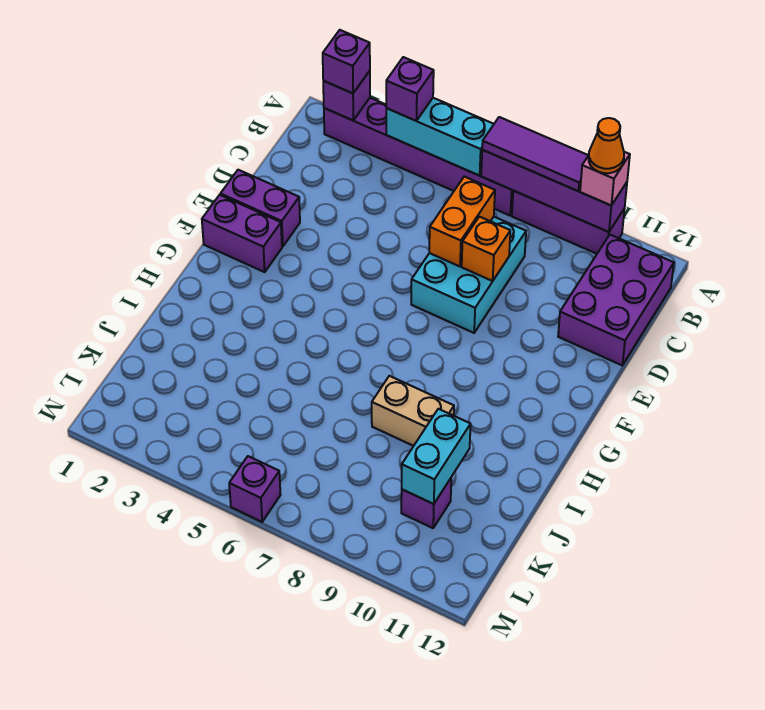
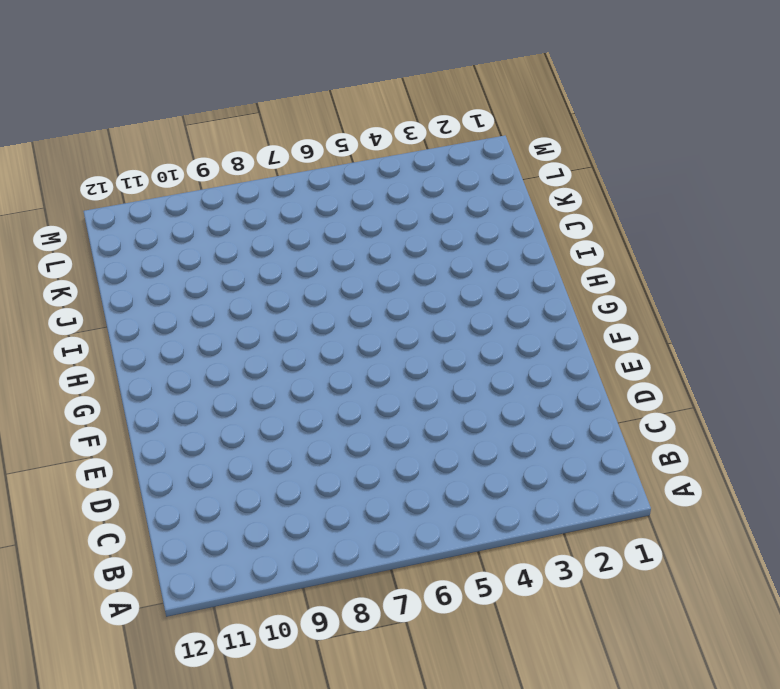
none -> purple 1x6 brick [324,98,513,216]
none -> purple 1x3 brick [512,191,625,254]
none -> purple 2x3 brick [558,235,674,365]

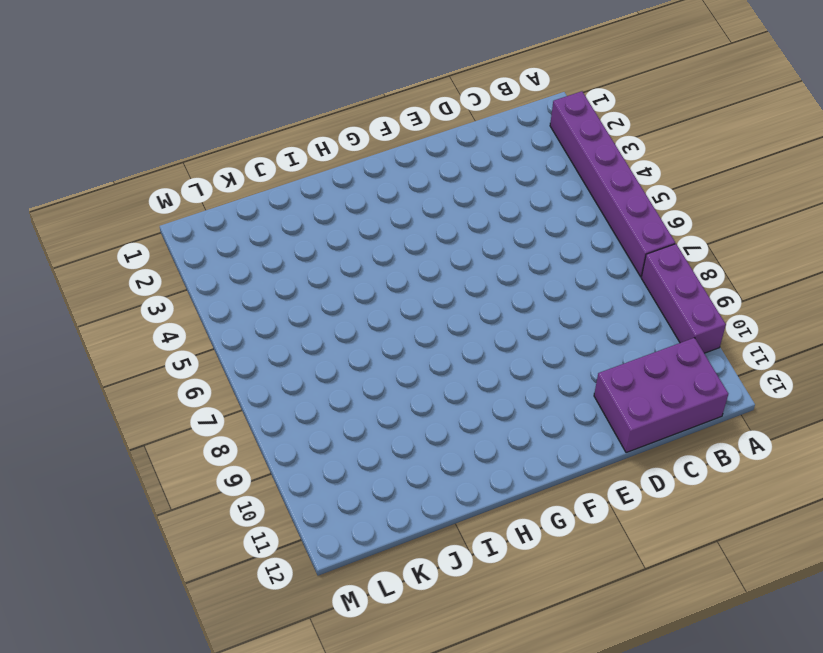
none -> cyan 2x3 brick [411,217,526,333]
none -> purple 1x2 brick [220,170,300,247]
none -> purple 1x2 brick [202,195,282,272]

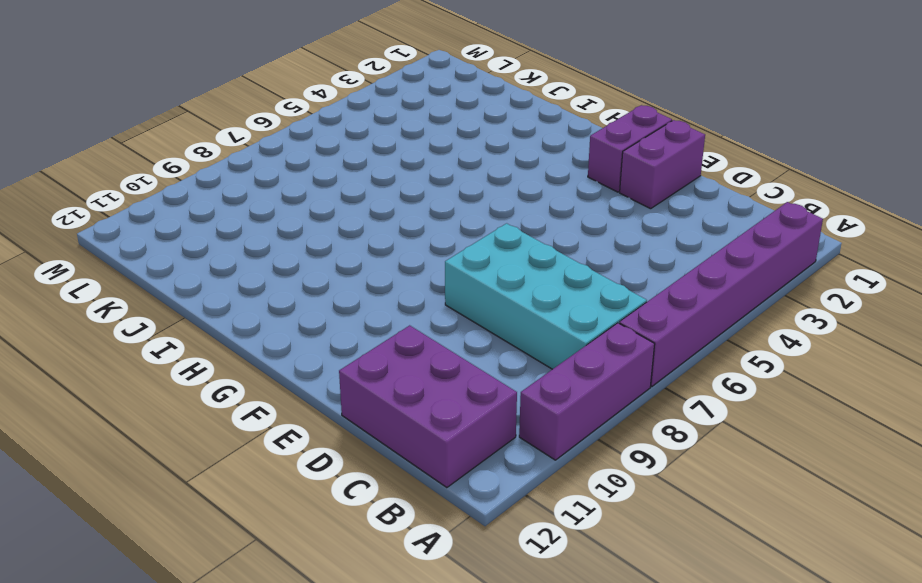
cyan 2x4 brick [445,223,647,369] -> cyan 2x3 brick [411,217,526,333]
none -> tan 1x2 brick [372,376,454,446]
none -> purple 1x1 brick [401,478,451,528]
none -> purple 1x1 brick [229,456,280,522]

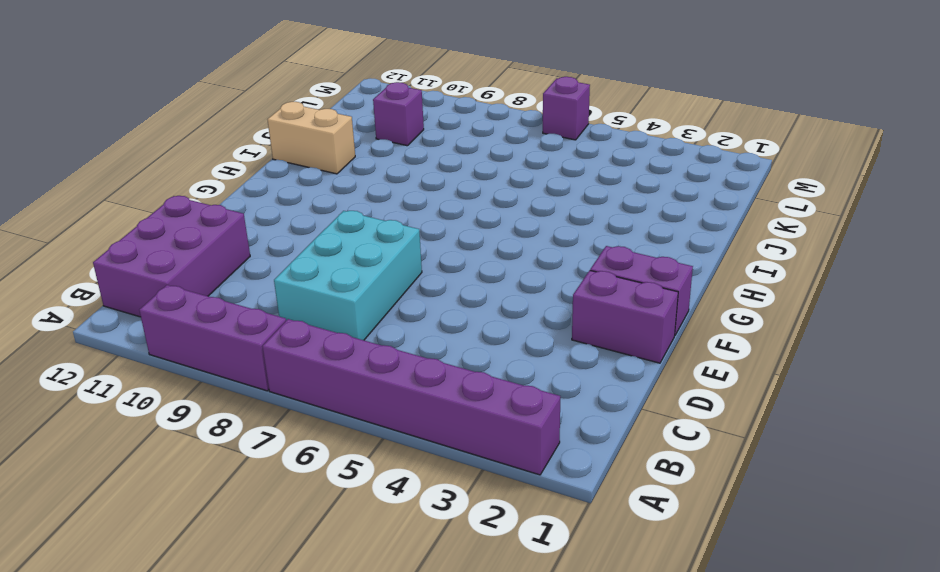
tan 1x2 brick [267,102,355,174] -> tan 1x2 brick moved to [372,376,454,446]
none -> purple 1x1 brick [323,71,370,120]
none -> cyan 1x3 brick [386,98,494,175]
none -> purple 1x4 brick [481,150,627,232]

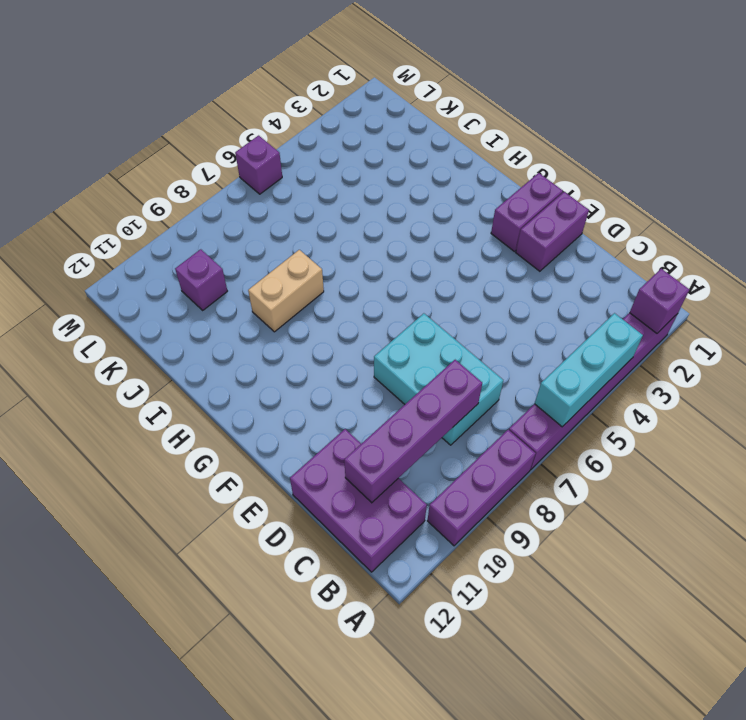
purple 1x4 brick [344,360,482,503] -> purple 1x4 brick moved to [481,150,627,232]
none -> orange 1x2 brick [429,177,495,266]
none -> orange 1x1 brick [462,217,510,281]
none -> cyan 1x2 brick [402,409,471,504]

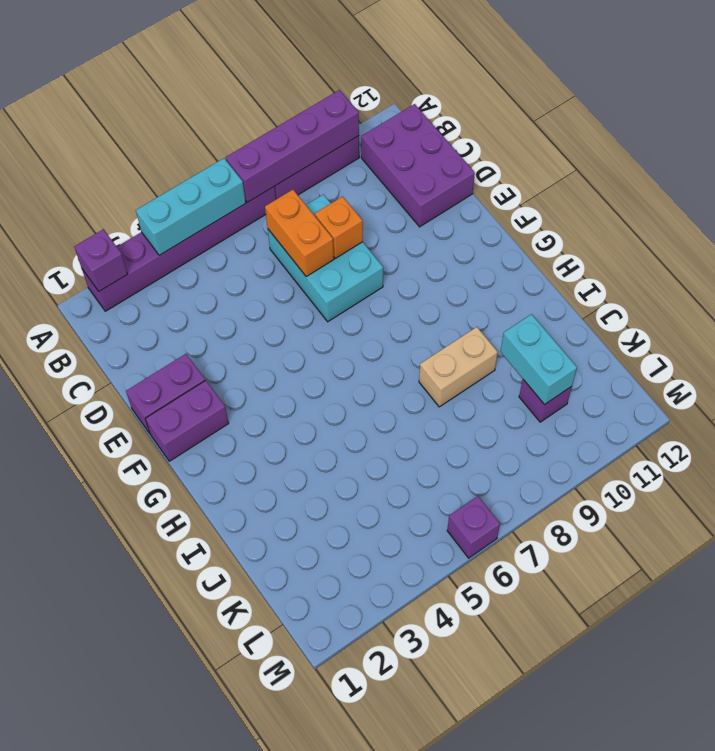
none -> purple 1x1 brick [323,30,370,93]
none -> purple 1x1 brick [386,57,434,121]
none -> purple 1x3 tile [482,117,588,191]

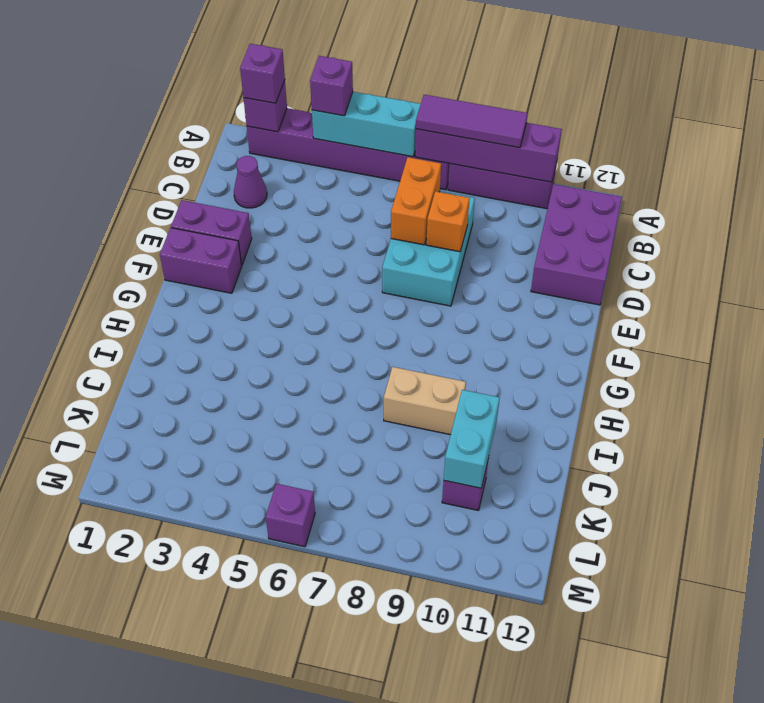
purple 1x1 cone [234,156,267,208] -> none
none -> pink 1x1 brick [580,152,630,205]
none -> orange 1x1 cone [588,118,624,173]

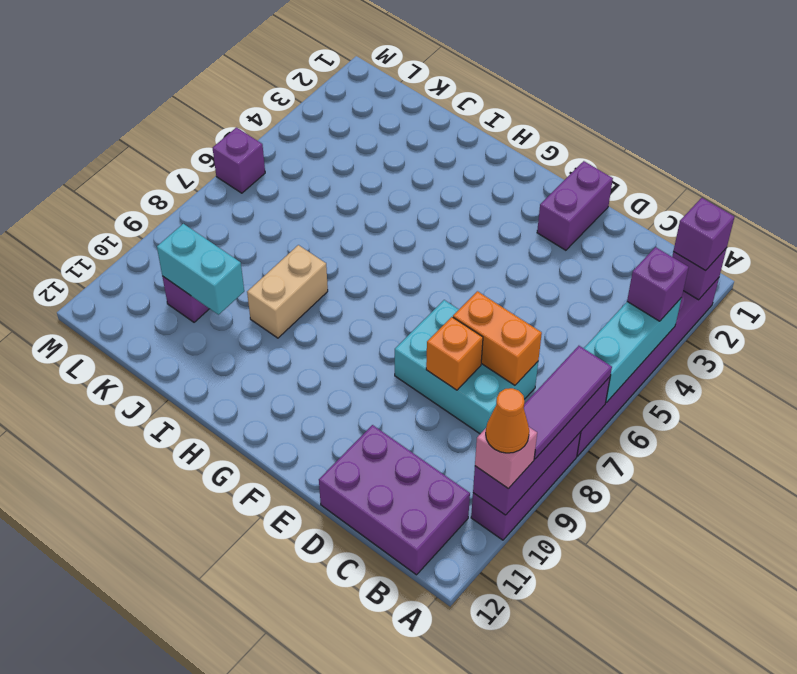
none -> purple 1x2 brick [202,195,282,272]

